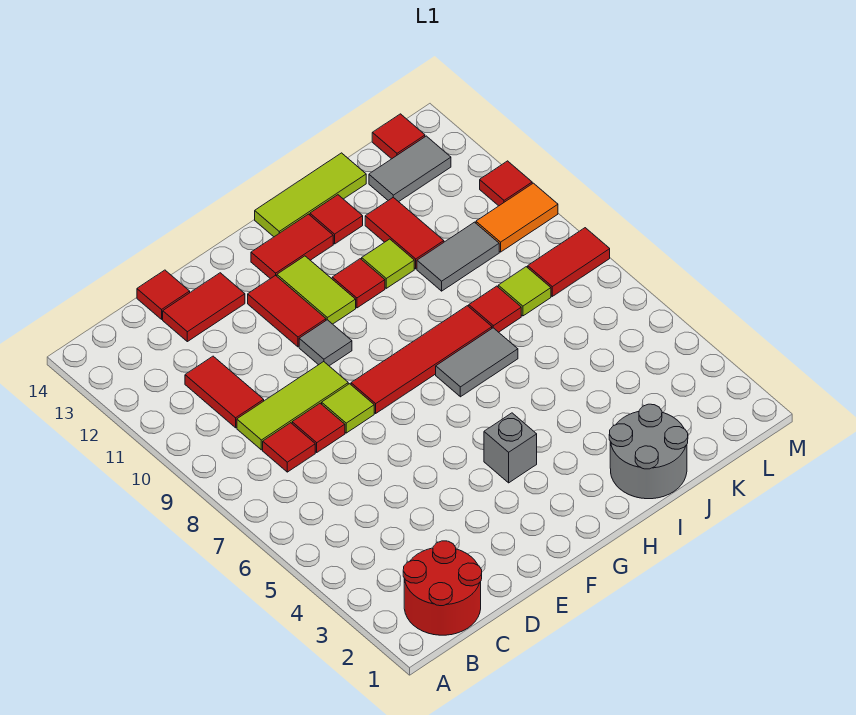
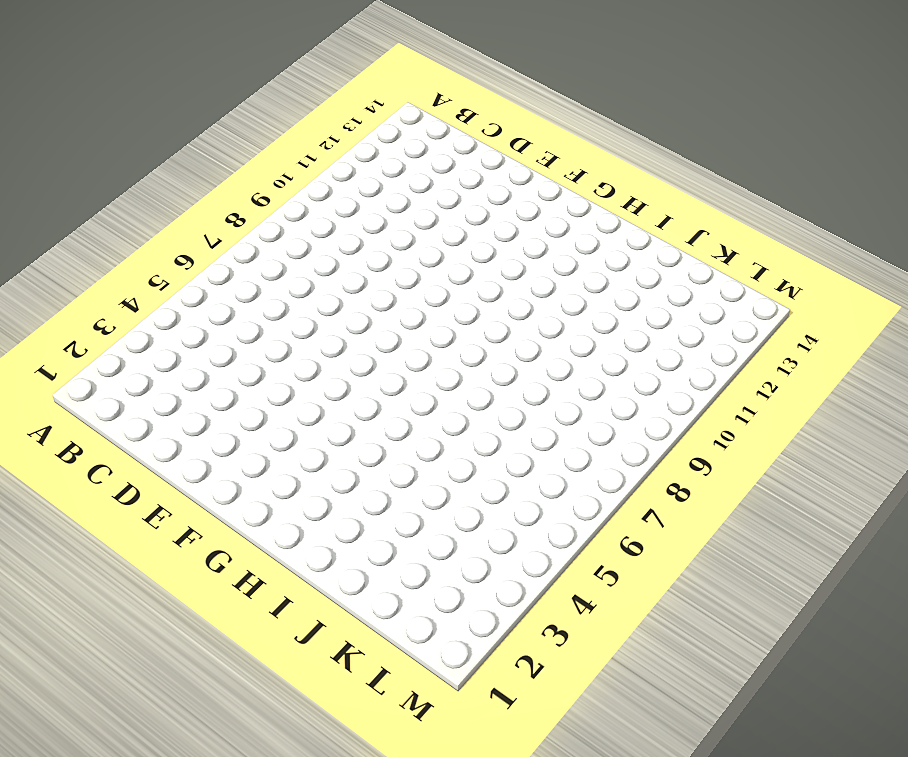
none -> red 2x2 round brick [403,541,482,635]
none -> red 1x1 tile [263,423,315,472]
none -> lime 1x3 tile [237,362,348,450]

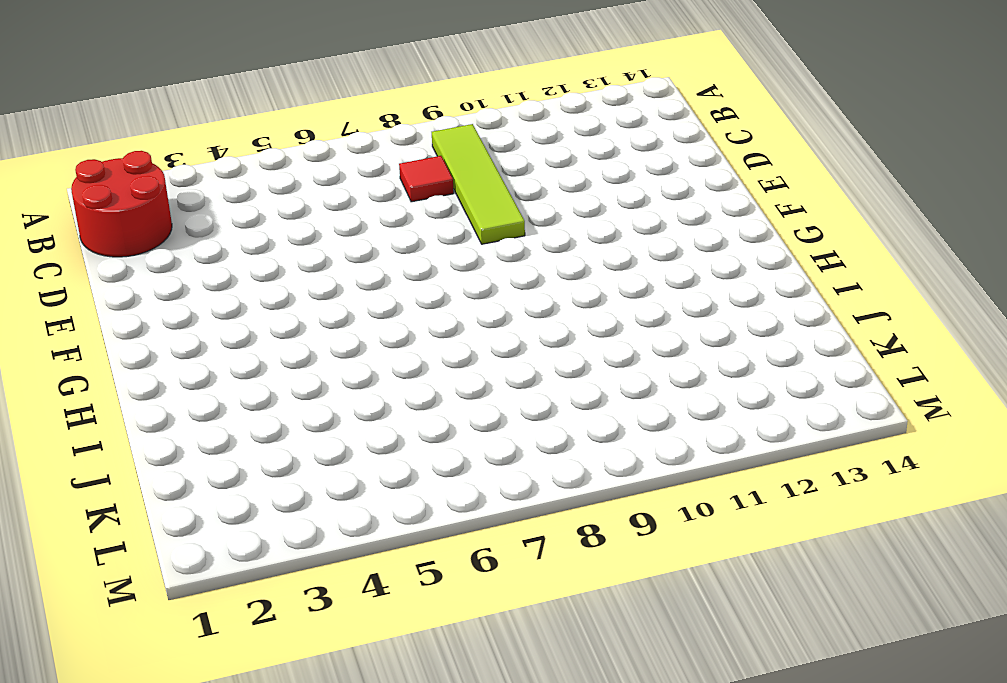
lime 1x4 tile [432,124,525,244] -> lime 1x3 tile [237,362,348,450]
none -> red 1x2 tile [185,356,264,428]
none -> red 1x1 tile [292,403,345,452]
none -> red 1x2 tile [163,273,245,342]

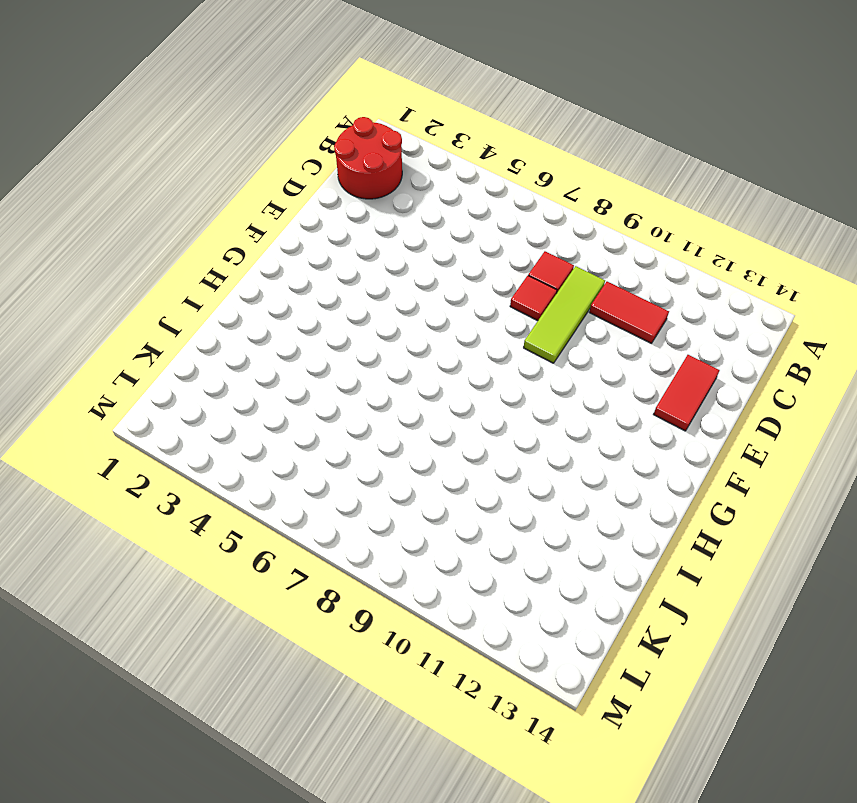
none -> red 1x1 tile [137,270,190,319]
none -> lime 1x1 tile [322,384,374,433]
none -> red 1x4 tile [351,306,492,413]

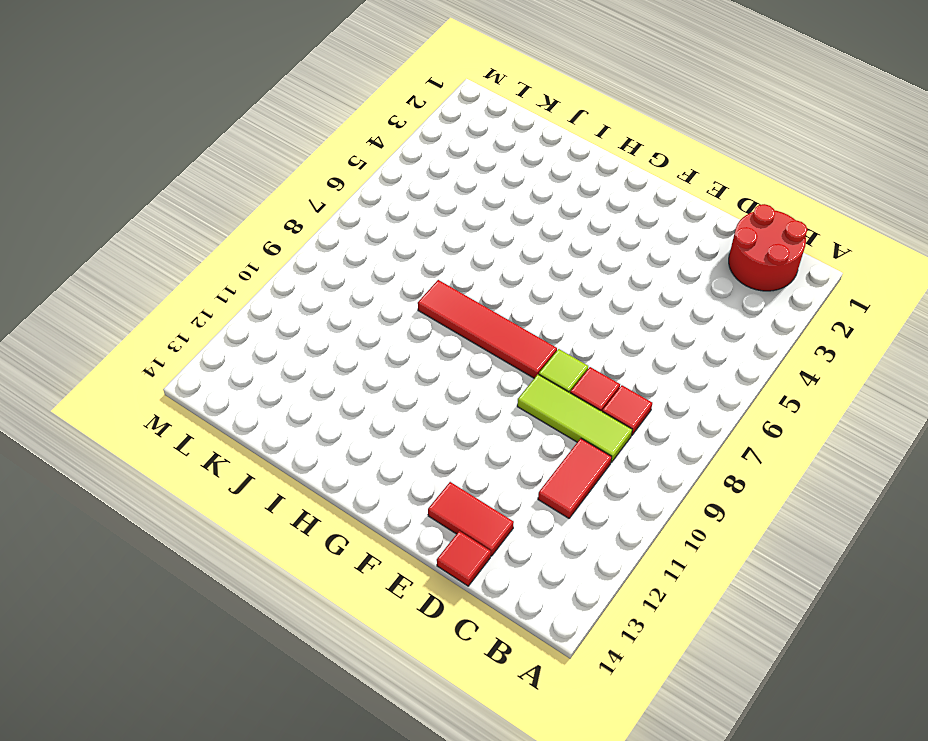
none -> grey 1x1 tile [299,320,352,366]
none -> red 1x2 tile [248,275,326,347]
none -> grey 1x1 brick [484,413,537,483]

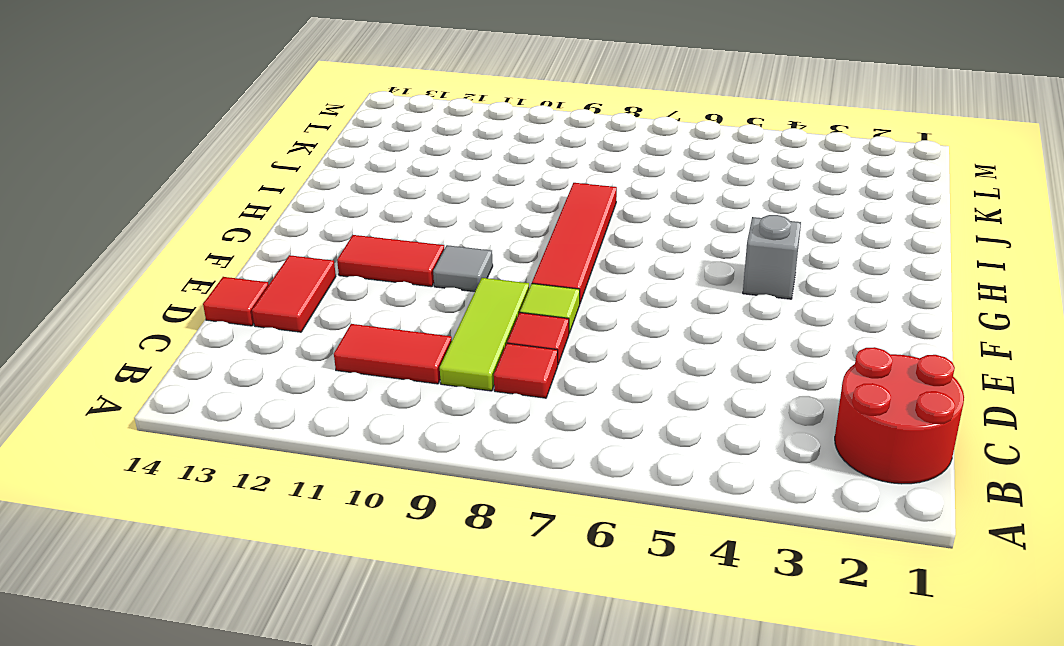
none -> lime 1x2 tile [277,256,356,324]
none -> red 1x2 tile [251,214,333,279]
none -> grey 1x2 tile [436,328,518,397]

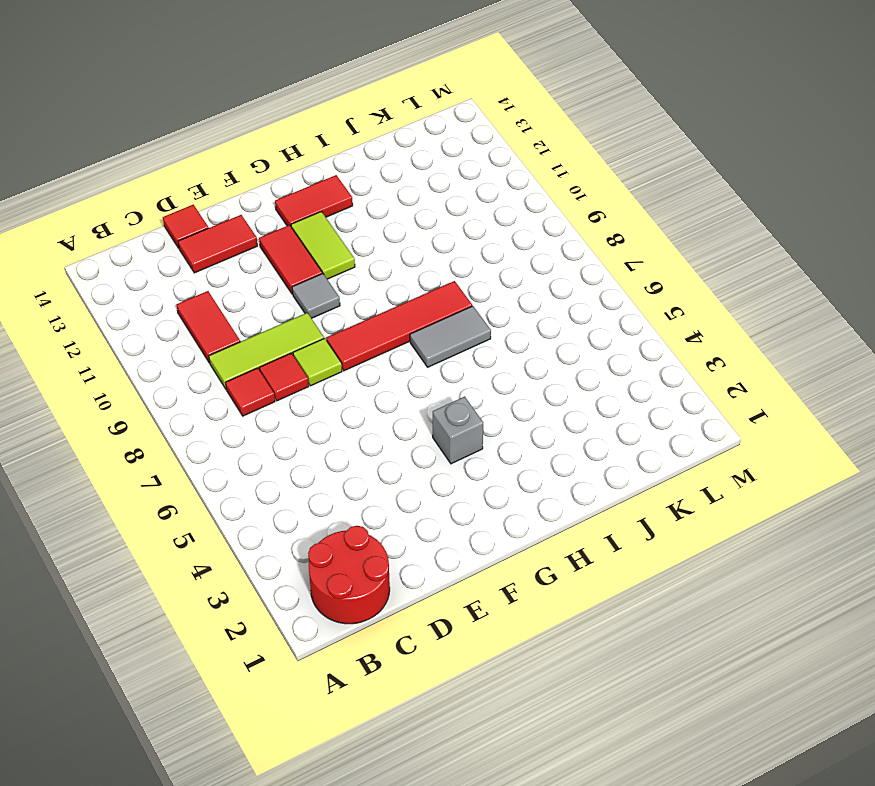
none -> red 1x1 tile [332,259,385,308]
none -> lime 1x3 tile [255,153,366,237]
none -> grey 2x2 round brick [609,404,688,499]

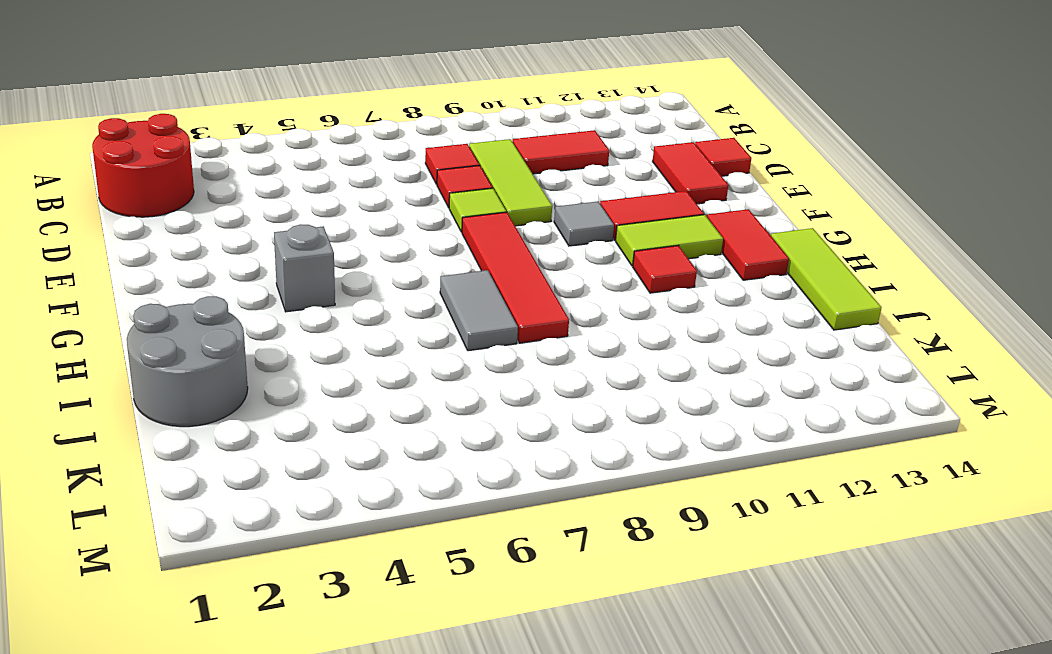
none -> lime 1x1 tile [362,239,414,288]
none -> red 1x1 tile [310,195,363,244]
none -> red 1x1 tile [469,286,521,332]

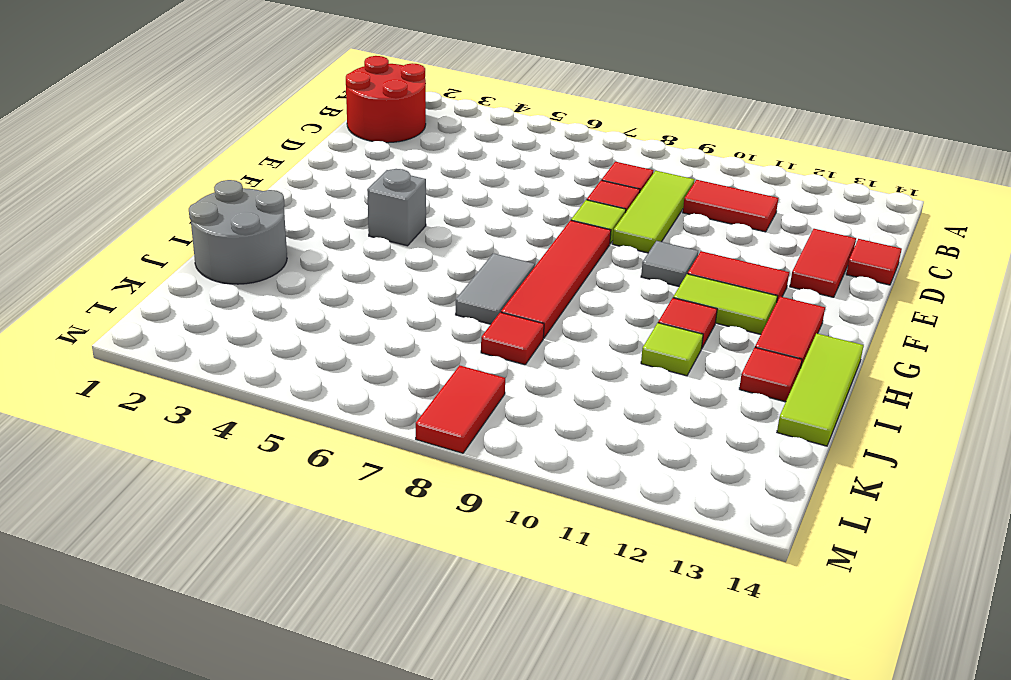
none -> grey 1x2 tile [417,222,499,291]
none -> red 1x2 tile [365,197,444,269]
none -> lime 1x1 tile [498,267,551,316]

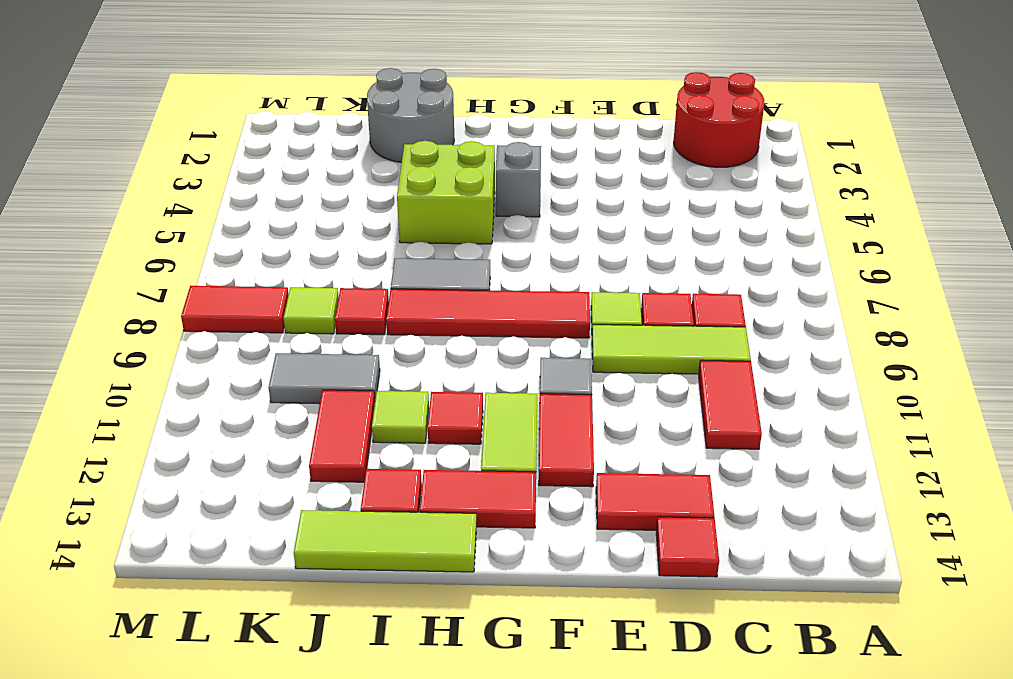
lime 2x2 brick [397,141,495,244] -> none
none -> grey 1x2 tile [369,136,451,202]
none -> orange 1x2 tile [476,183,558,252]
none -> red 1x1 tile [372,114,425,159]

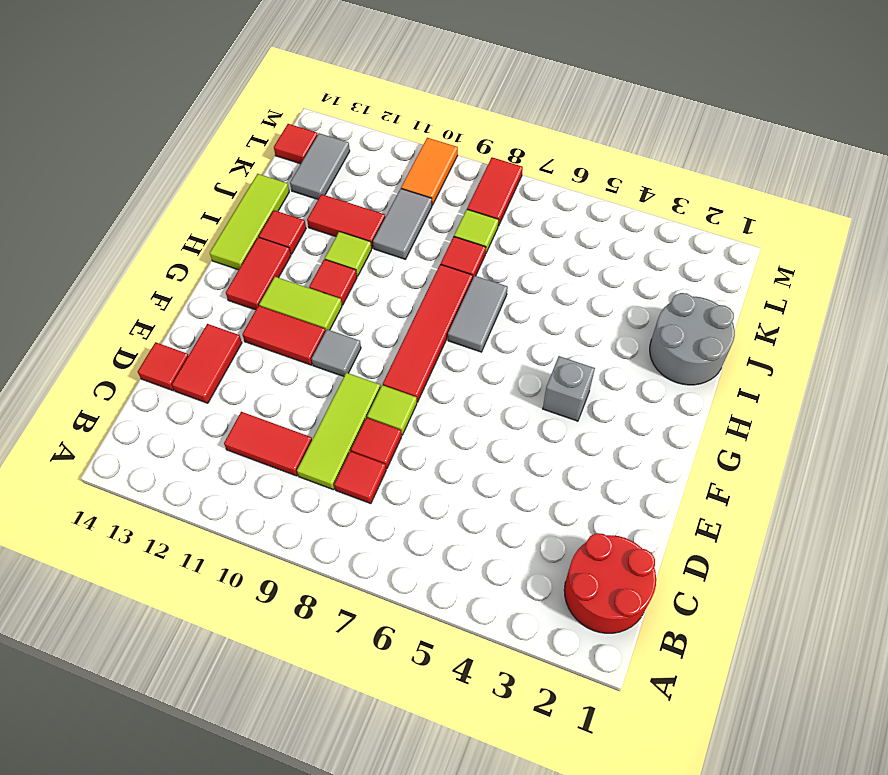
none -> red 1x1 tile [480,161,532,206]

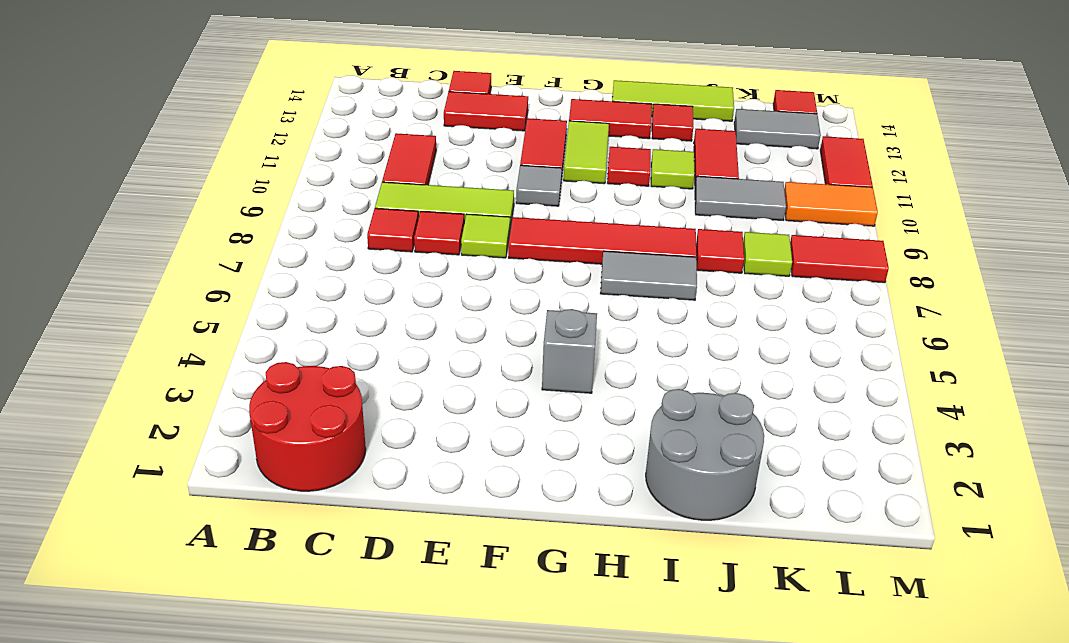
red 1x2 tile [820,136,873,187] -> red 1x1 tile [480,161,532,206]

